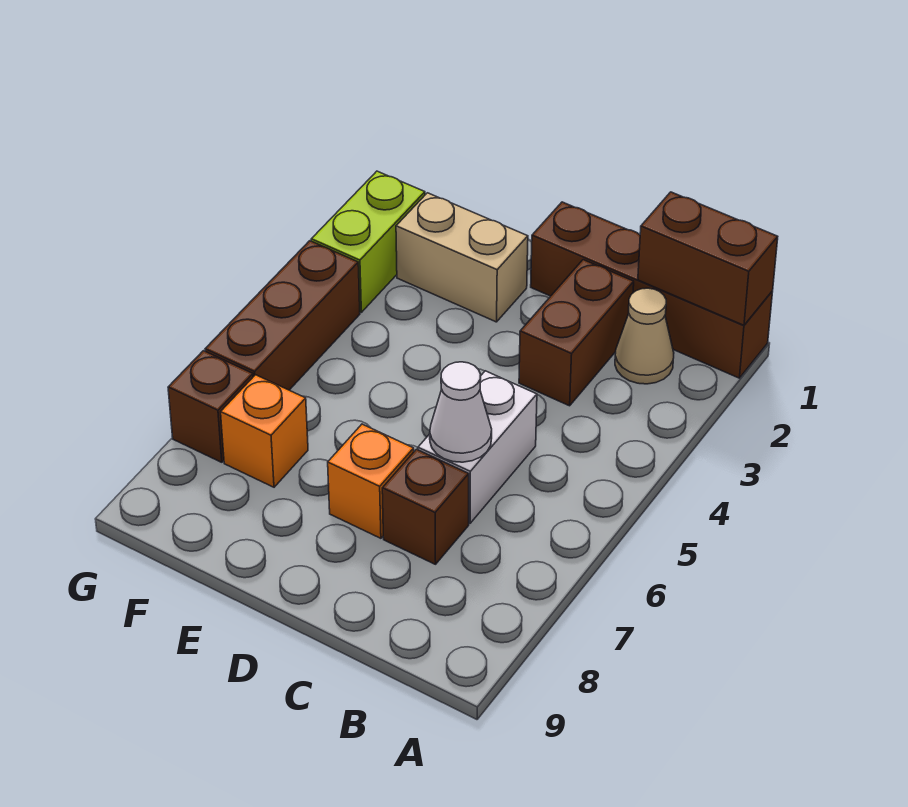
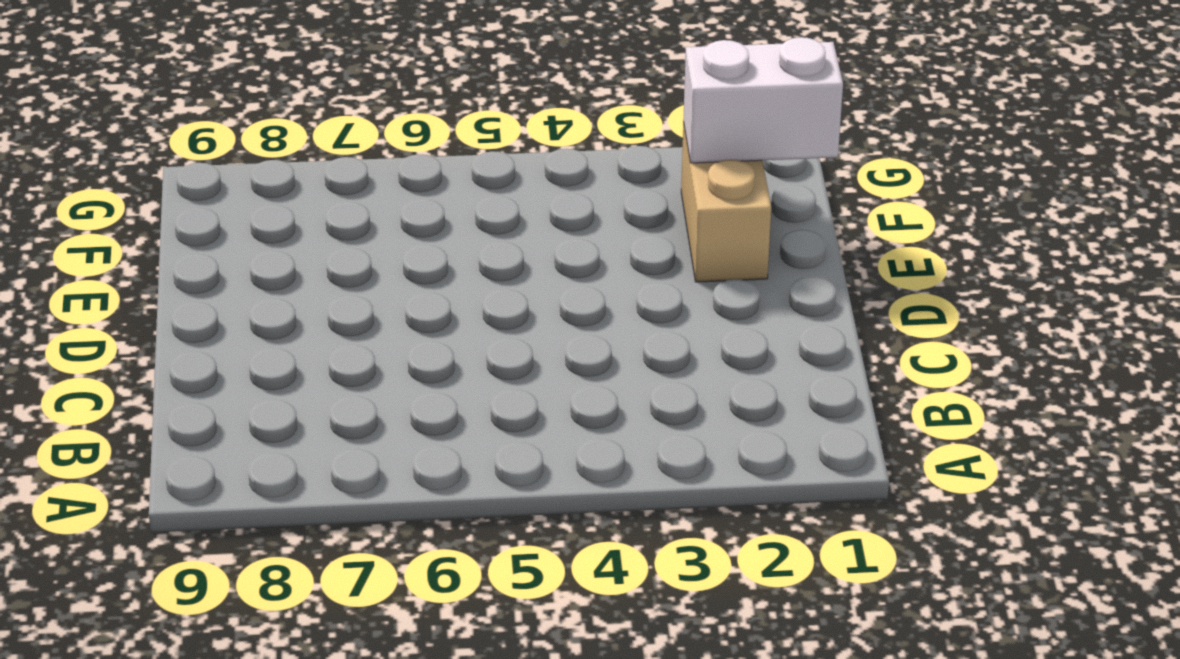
white 1x2 brick [683,37,843,163] -> white 1x2 brick moved to [418,371,537,523]
none -> brown 1x4 brick [531,202,773,378]
none -> tan 1x1 cone [615,288,674,384]
none -> brown 1x2 brick [519,260,634,406]

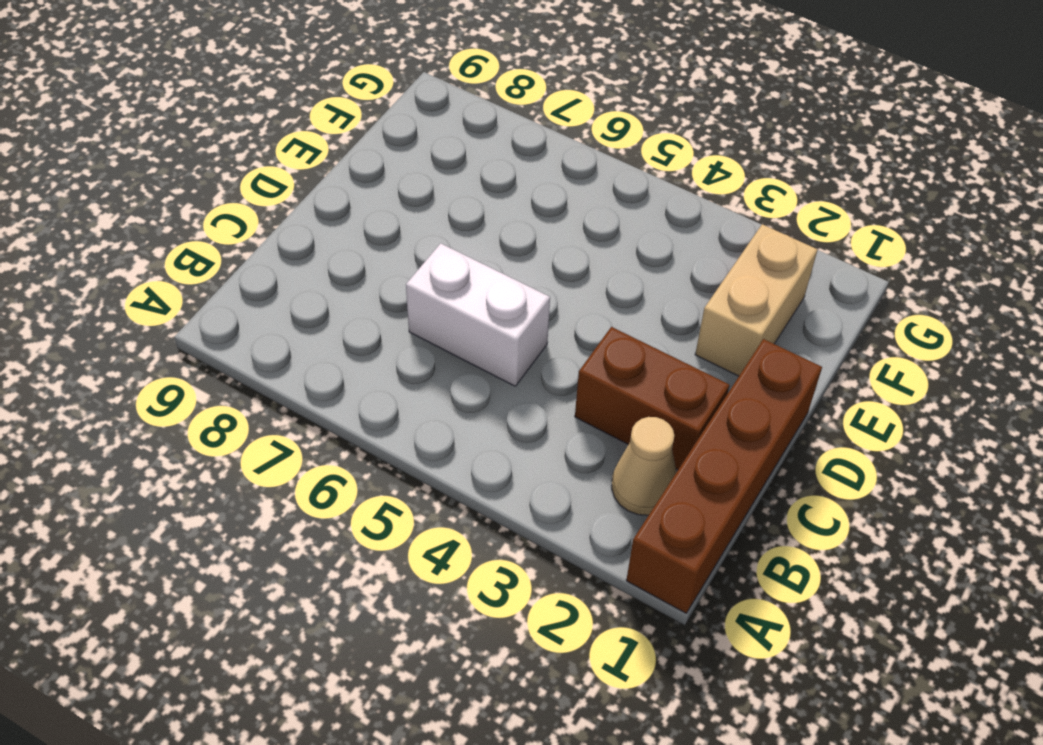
none -> brown 1x1 brick [382,449,469,564]
none -> orange 1x1 brick [328,424,414,538]
none -> orange 1x1 brick [221,375,308,487]

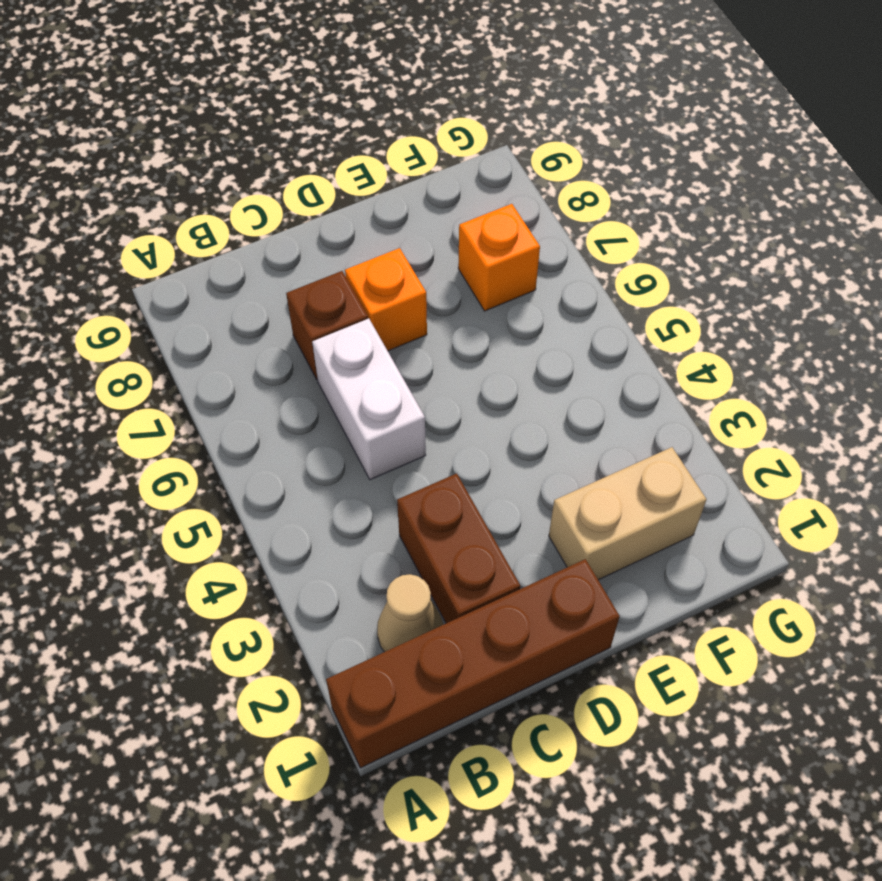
none -> lime 1x2 brick [311,171,425,312]
none -> brown 1x3 brick [205,241,360,390]
none -> brown 1x1 brick [168,351,253,462]

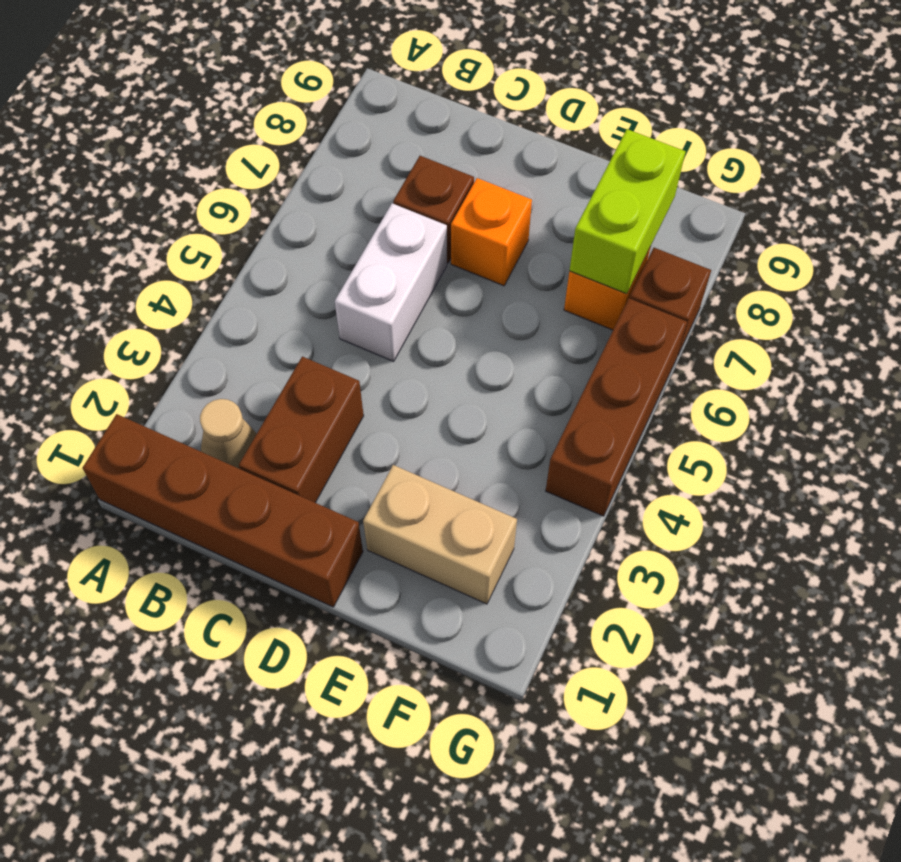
lime 1x2 brick [569,129,686,294] -> lime 1x2 brick moved to [311,171,425,312]
none -> brown 1x2 brick [638,192,778,325]
none -> white 1x1 cone [430,362,492,462]

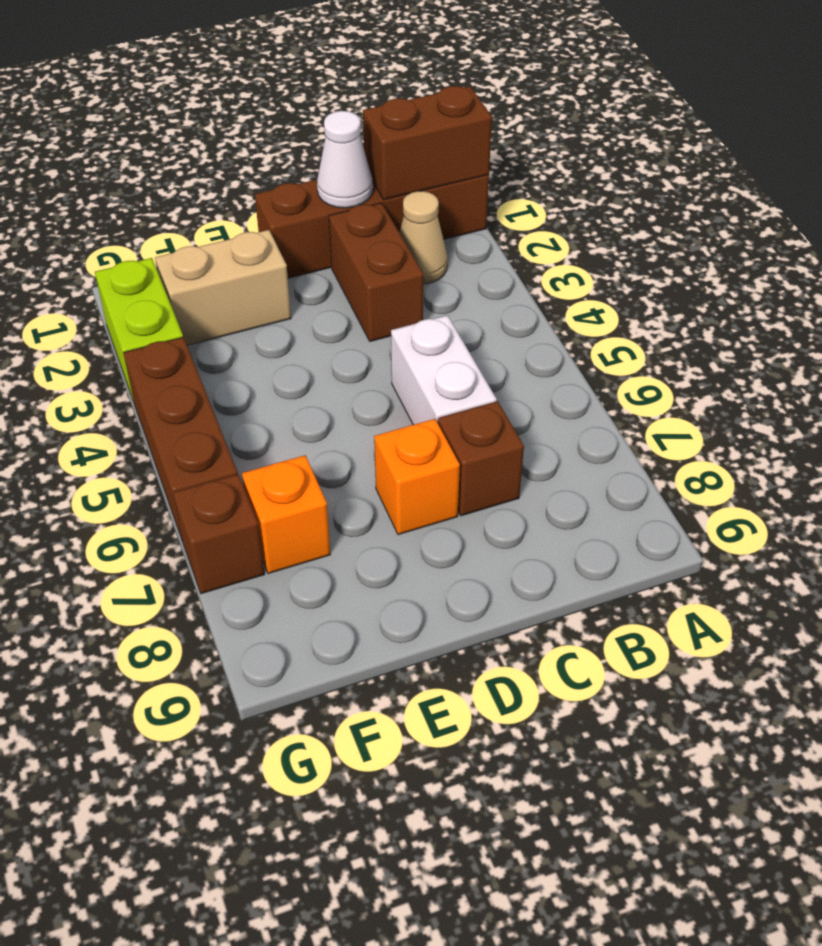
white 1x1 cone [317,111,373,208] -> white 1x1 cone moved to [430,362,492,462]

